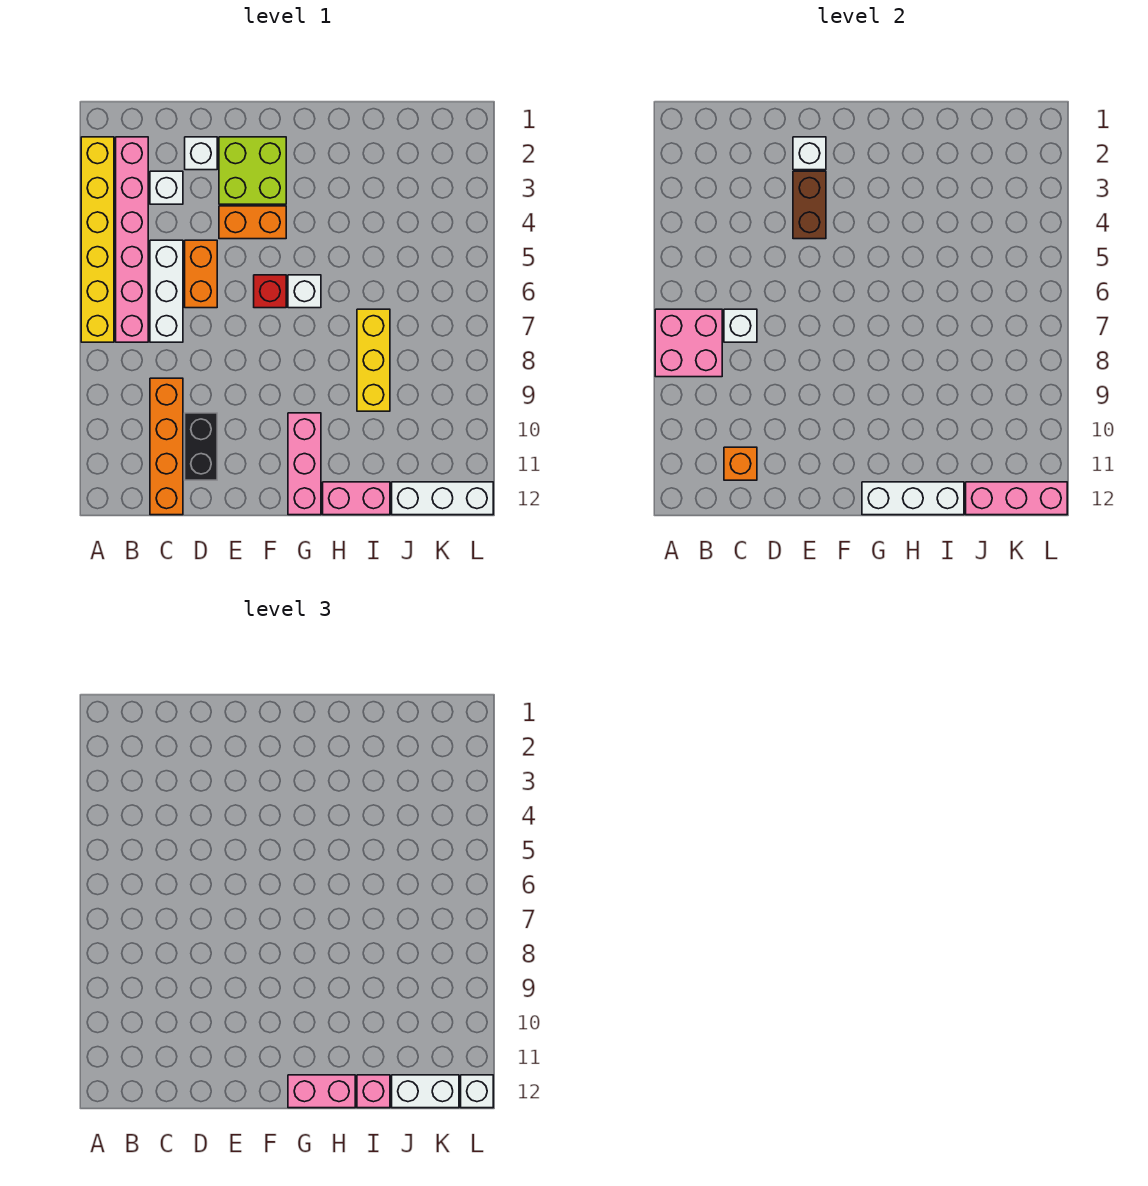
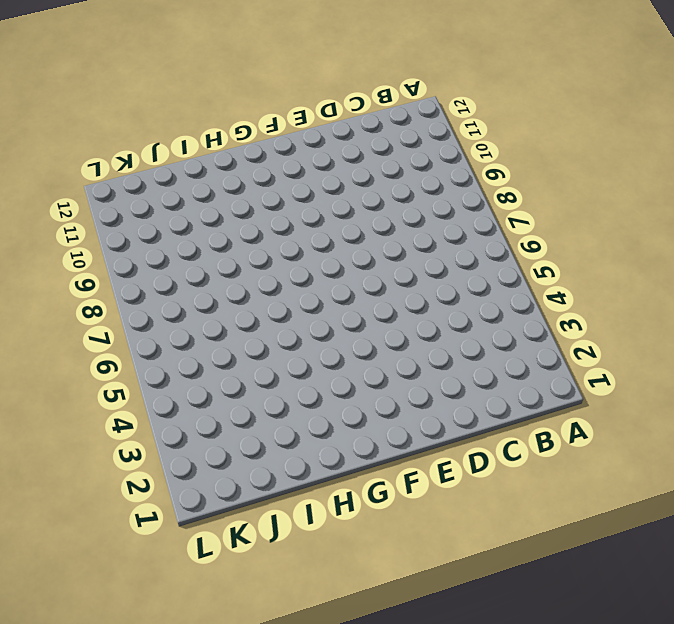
none -> yellow 1x6 brick [81,137,114,342]
none -> pink 1x6 brick [116,137,148,342]
none -> white 1x1 brick [150,171,183,204]

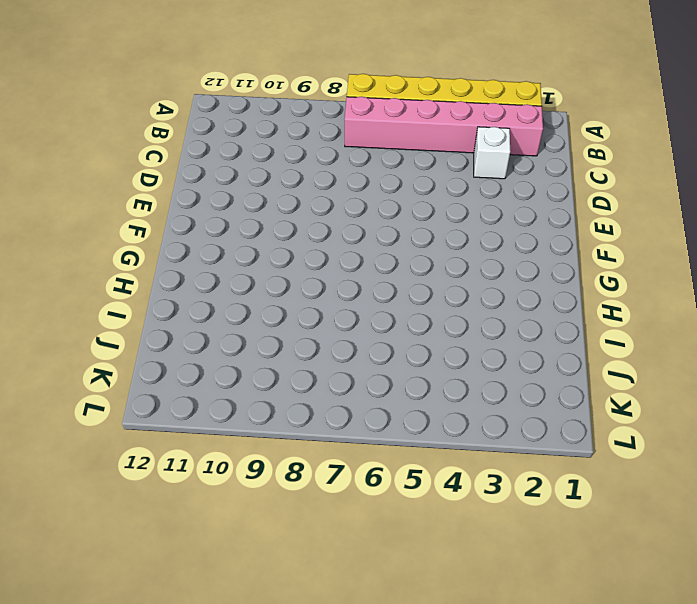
none -> white 1x3 brick [150,240,183,342]
none -> orange 1x4 brick [150,378,183,515]
none -> white 1x1 brick [185,137,217,170]

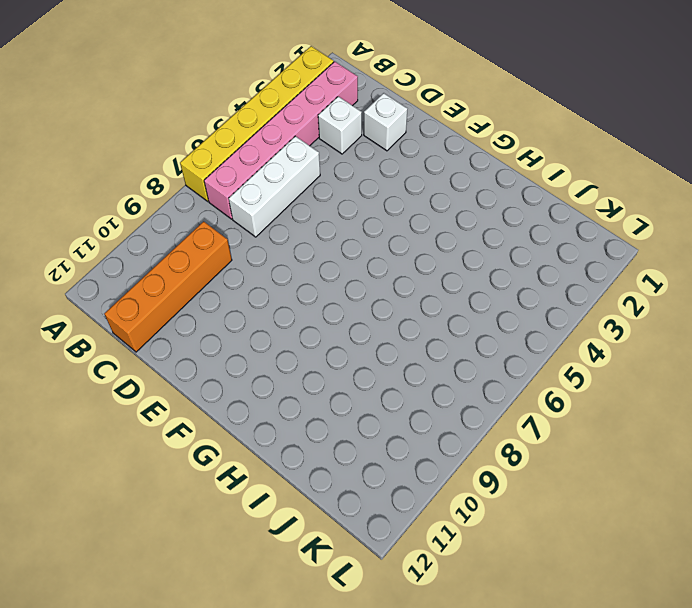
none -> orange 1x2 brick [185,240,217,308]
none -> black 1x2 brick [185,413,217,480]
none -> lime 2x2 brick [219,137,286,204]

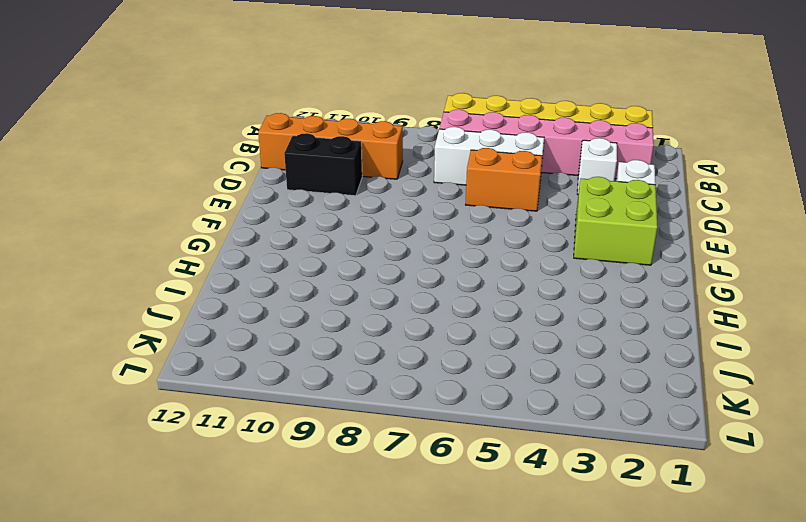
none -> orange 1x2 brick [219,206,286,239]
none -> red 1x1 brick [254,275,286,308]
none -> white 1x1 brick [288,275,321,308]

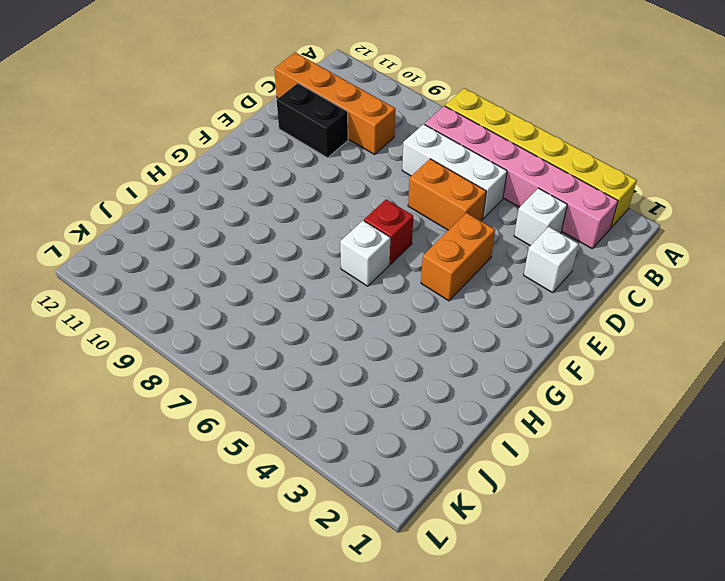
none -> lime 2x2 brick [219,137,286,204]
none -> pink 1x3 brick [288,413,321,515]
none -> pink 1x2 brick [323,482,390,515]

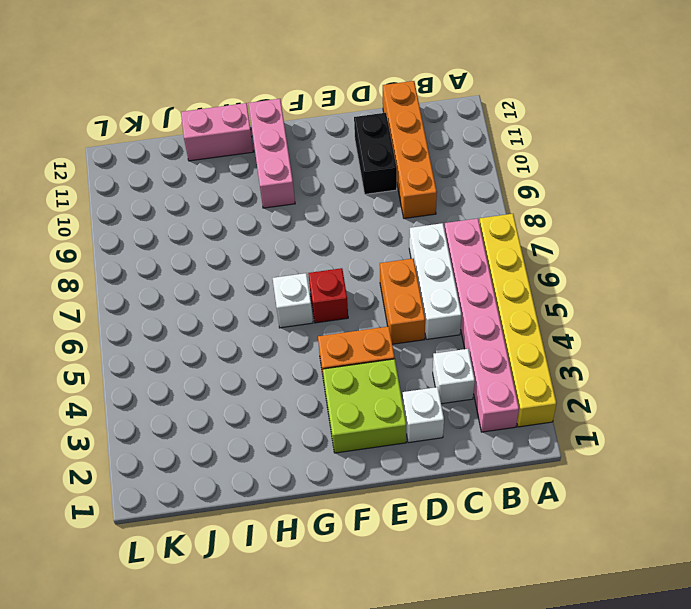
none -> yellow 1x3 brick [357,309,390,411]
none -> white 1x3 brick [392,482,493,515]
none -> pink 2x2 brick [655,309,722,377]

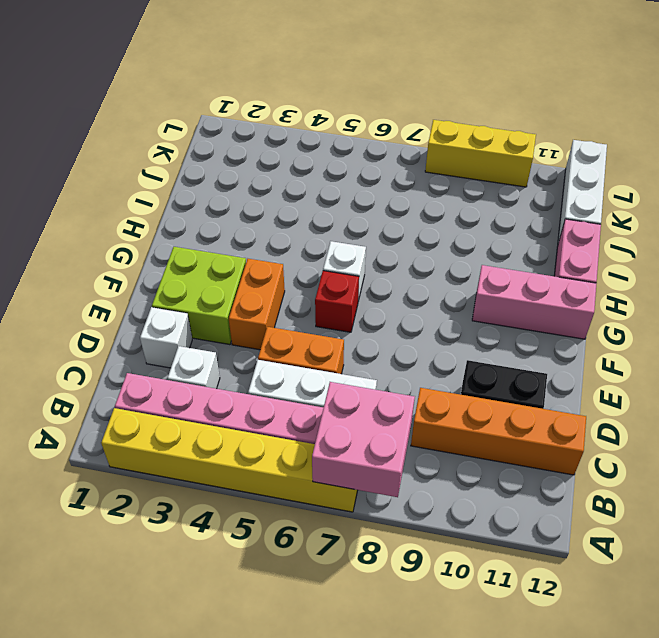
yellow 1x3 brick [425,120,536,187] -> yellow 1x3 brick moved to [357,309,390,411]
none -> white 1x1 brick [724,309,757,342]
none -> orange 1x1 brick [724,447,757,480]
none -> white 1x1 brick [793,137,826,170]

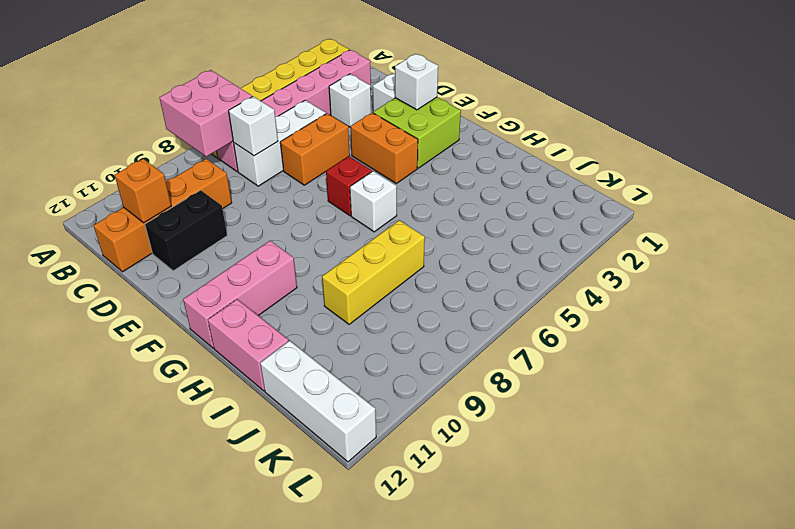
none -> brown 1x2 brick [793,171,826,239]
none -> white 1x3 brick [862,482,964,515]
none -> pink 1x3 brick [966,482,1067,515]

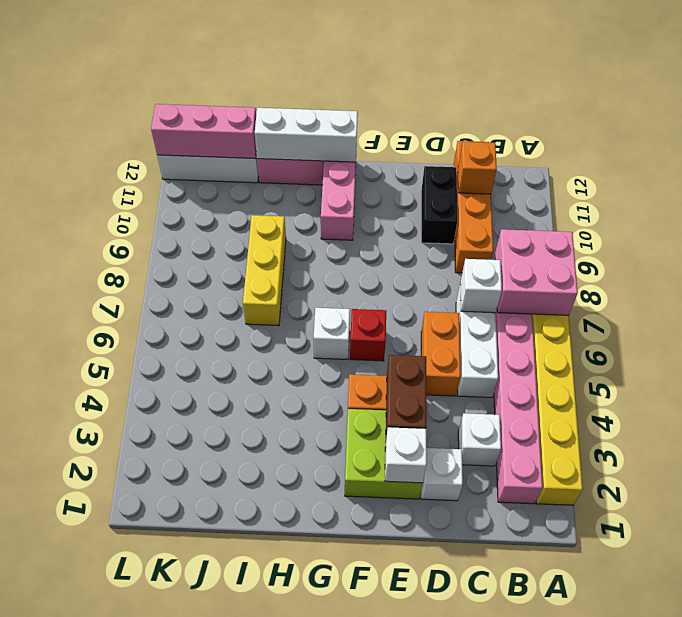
none -> pink 1x2 brick [288,1075,355,1108]
none -> pink 1x1 brick [357,1075,390,1108]
none -> white 1x2 brick [392,1075,459,1108]

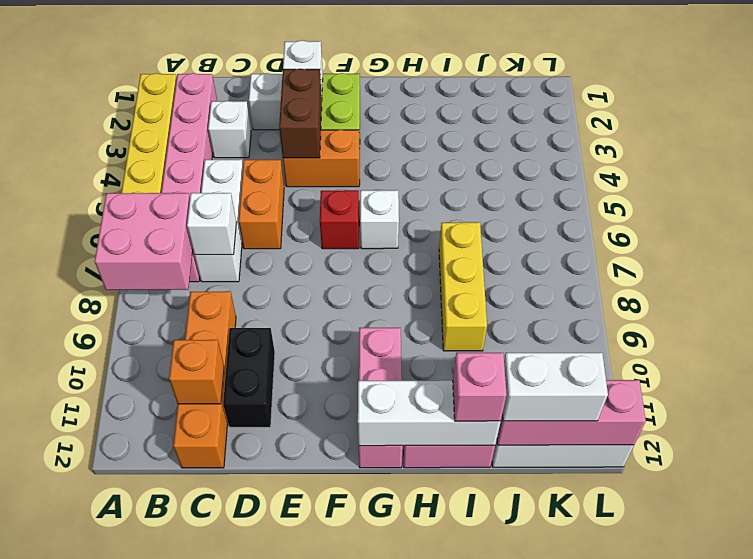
none -> pink 1x2 brick [288,1075,355,1108]
none -> white 1x1 brick [461,1075,493,1108]

